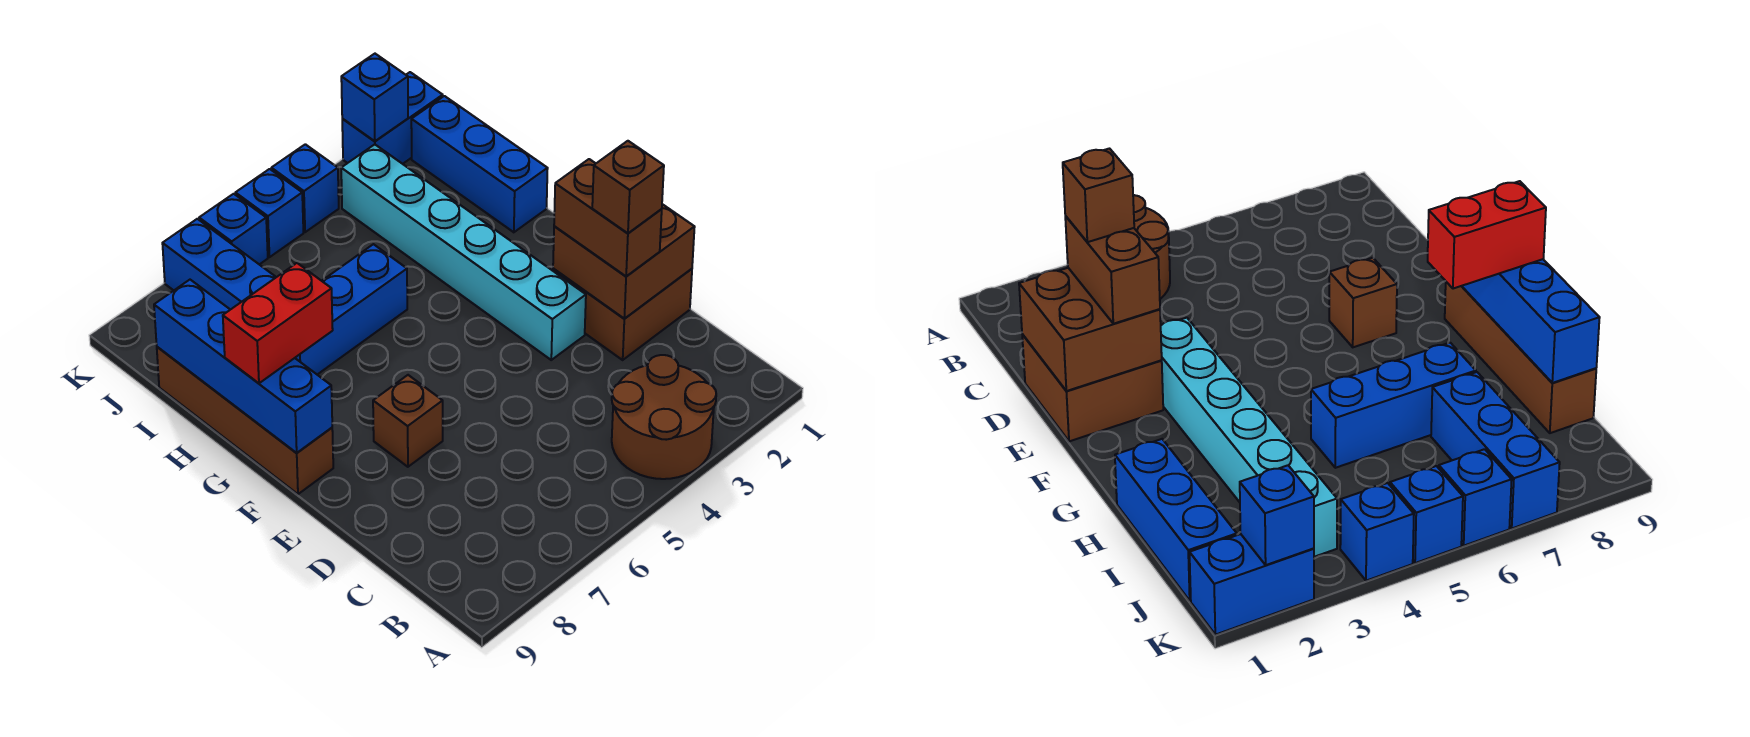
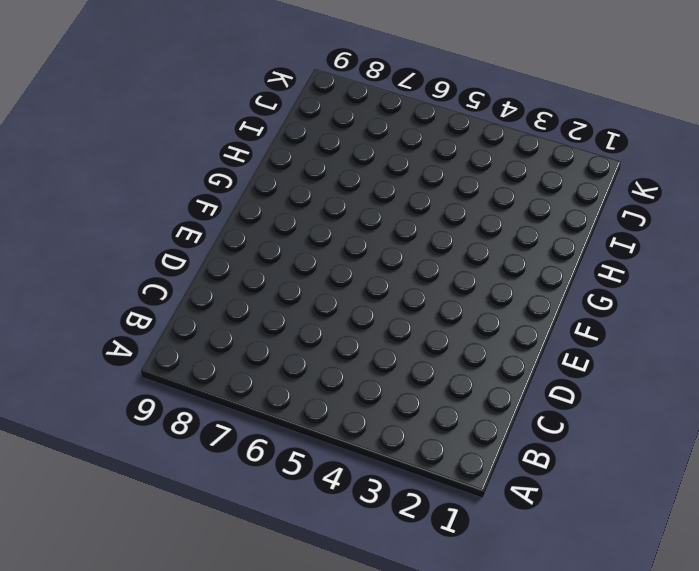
none -> brown 2x2 round brick [612,355,716,479]
none -> brown 2x2 brick [553,268,692,360]
none -> cyan 1x6 brick [341,144,586,360]

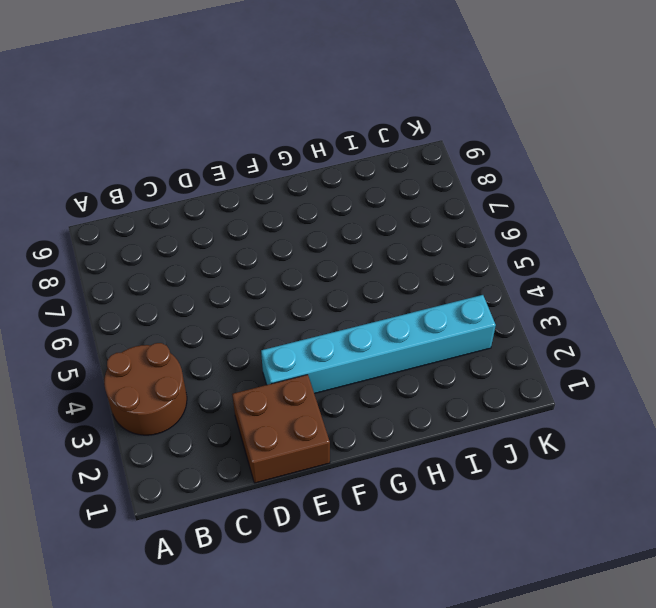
none -> brown 1x1 brick [373,375,443,467]
none -> brown 1x4 brick [157,347,333,494]
none -> blue 1x3 brick [411,96,548,232]

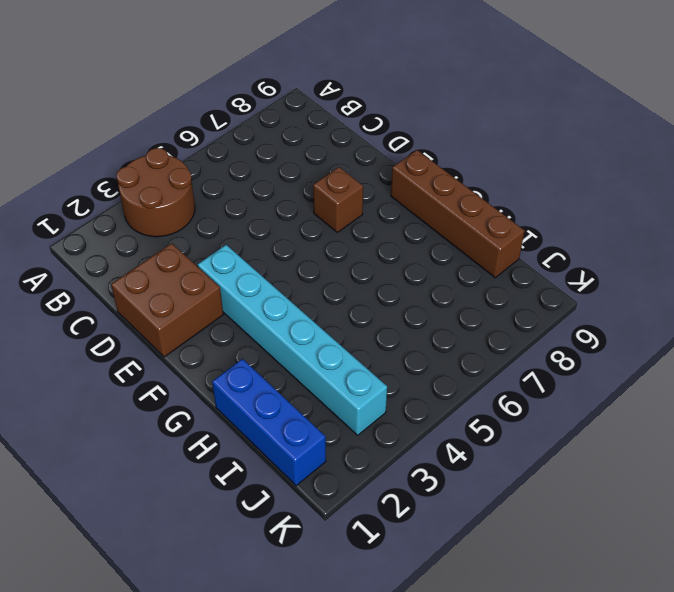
none -> blue 1x3 brick [295,244,407,375]
none -> blue 1x3 brick [162,219,276,310]
none -> blue 1x2 brick [342,72,443,164]

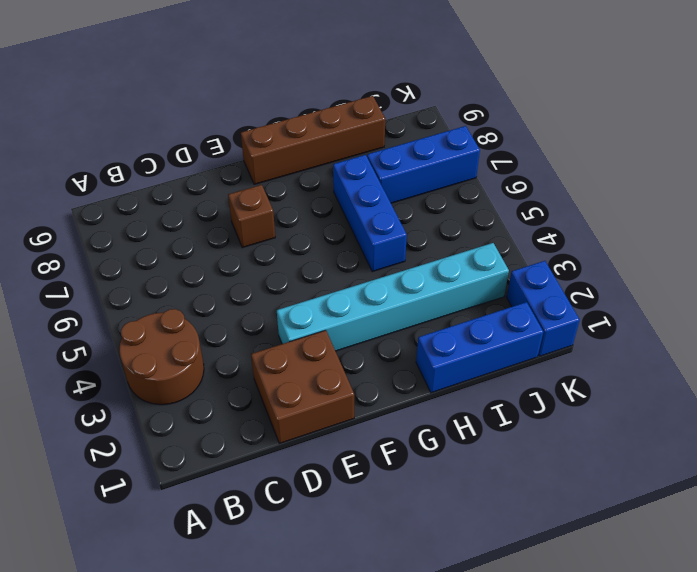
none -> blue 1x1 brick [271,144,339,232]
none -> blue 1x1 brick [235,169,303,257]
none -> blue 1x1 brick [199,194,268,264]

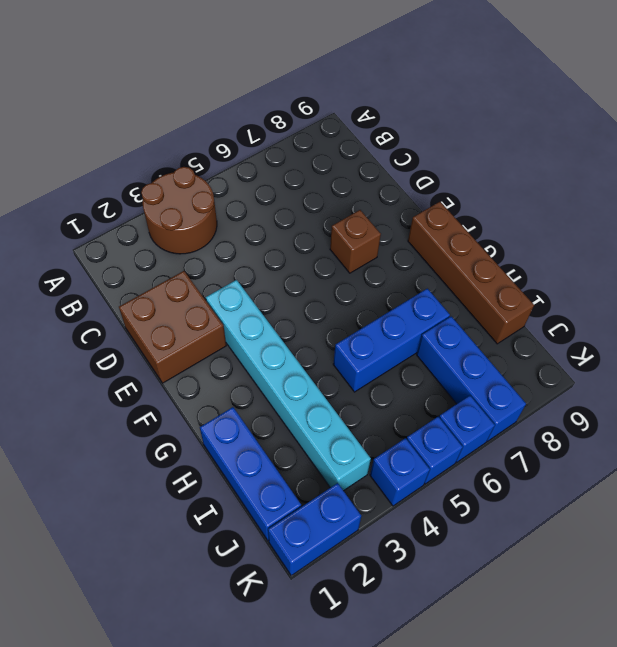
none -> brown 2x2 brick [553,204,695,319]
none -> blue 1x4 brick [154,280,332,453]
none -> blue 1x1 brick [341,54,408,141]

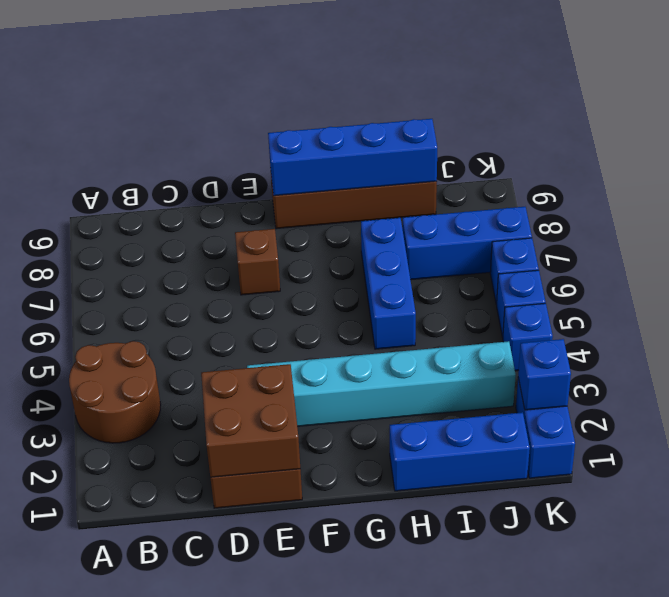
none -> brown 1x2 brick [554,159,662,276]
none -> red 1x2 brick [223,263,333,383]
none -> brown 1x1 brick [592,141,664,233]

